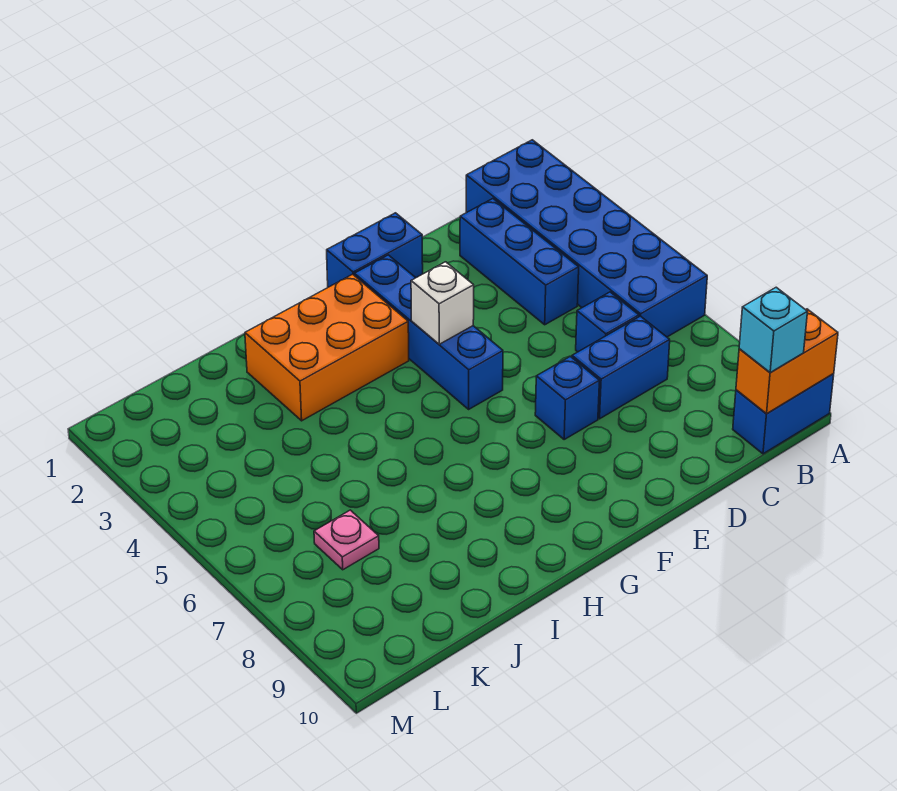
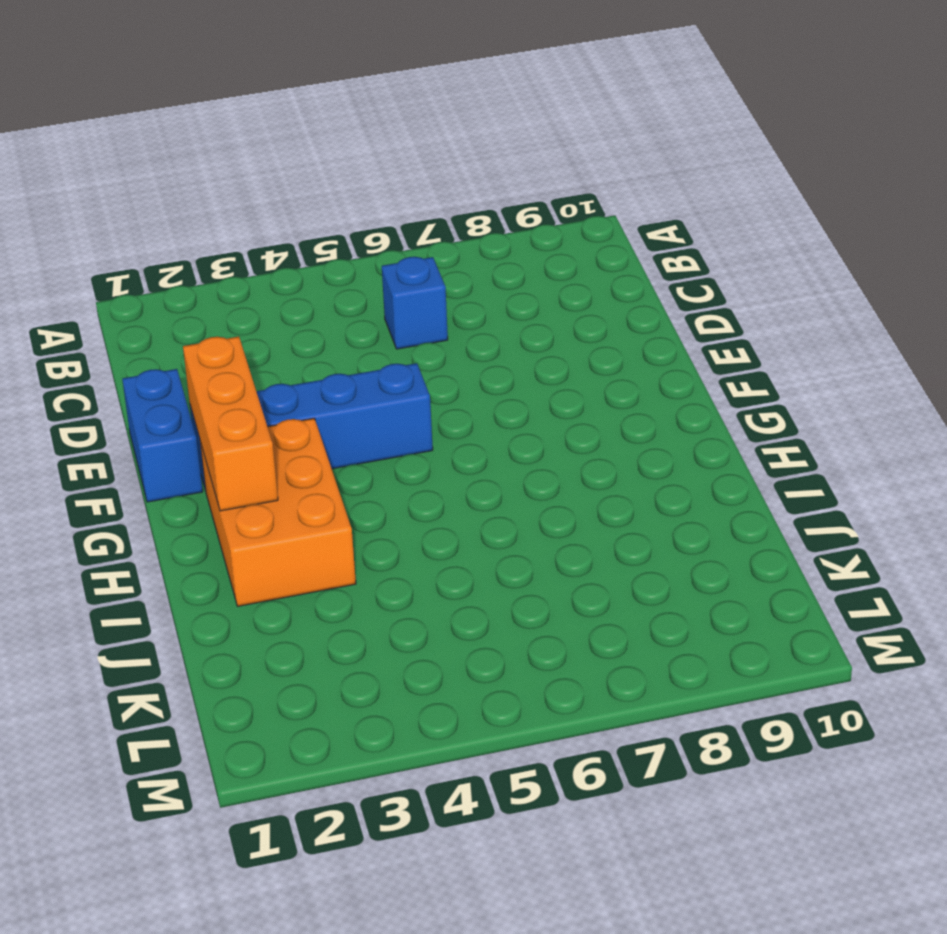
orange 1x3 brick [183,337,278,511] -> none
none -> blue 2x6 brick [466,140,707,337]
none -> blue 1x2 brick [733,374,834,454]
none -> blue 1x3 brick [460,199,579,325]

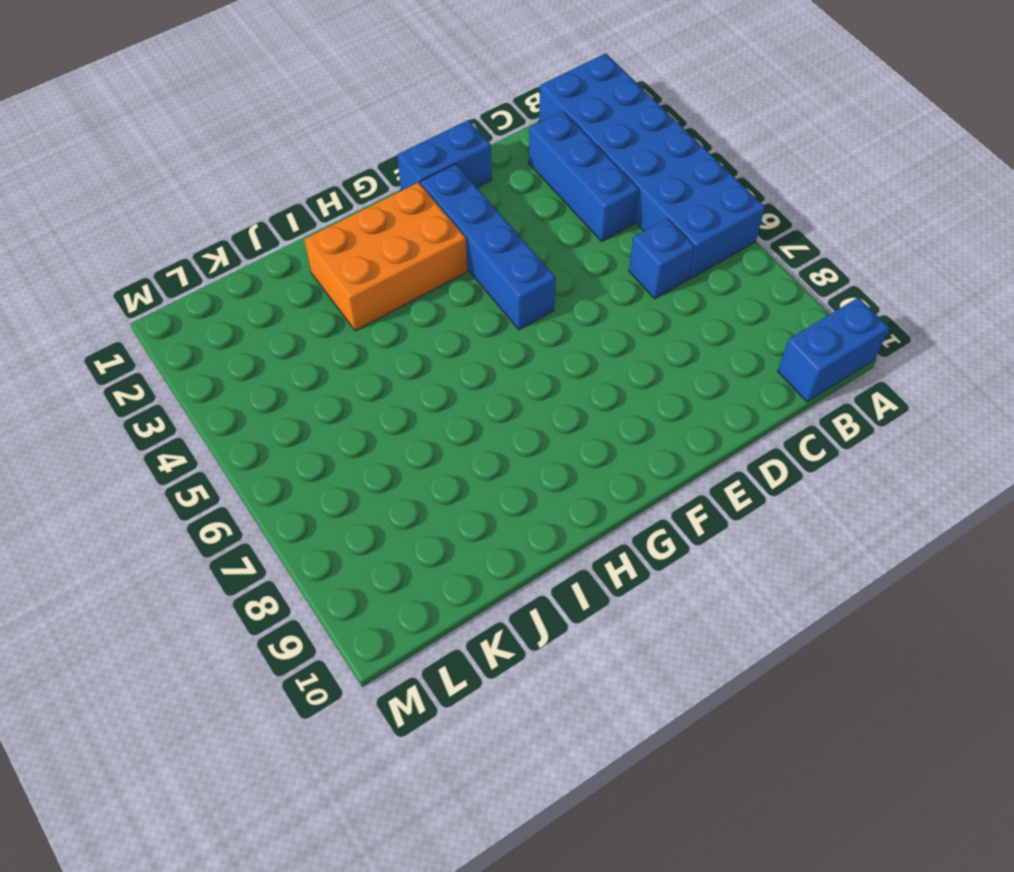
none -> blue 1x2 brick [572,316,670,419]
none -> blue 1x1 brick [535,356,599,439]
none -> pink 1x1 plate [314,510,379,570]

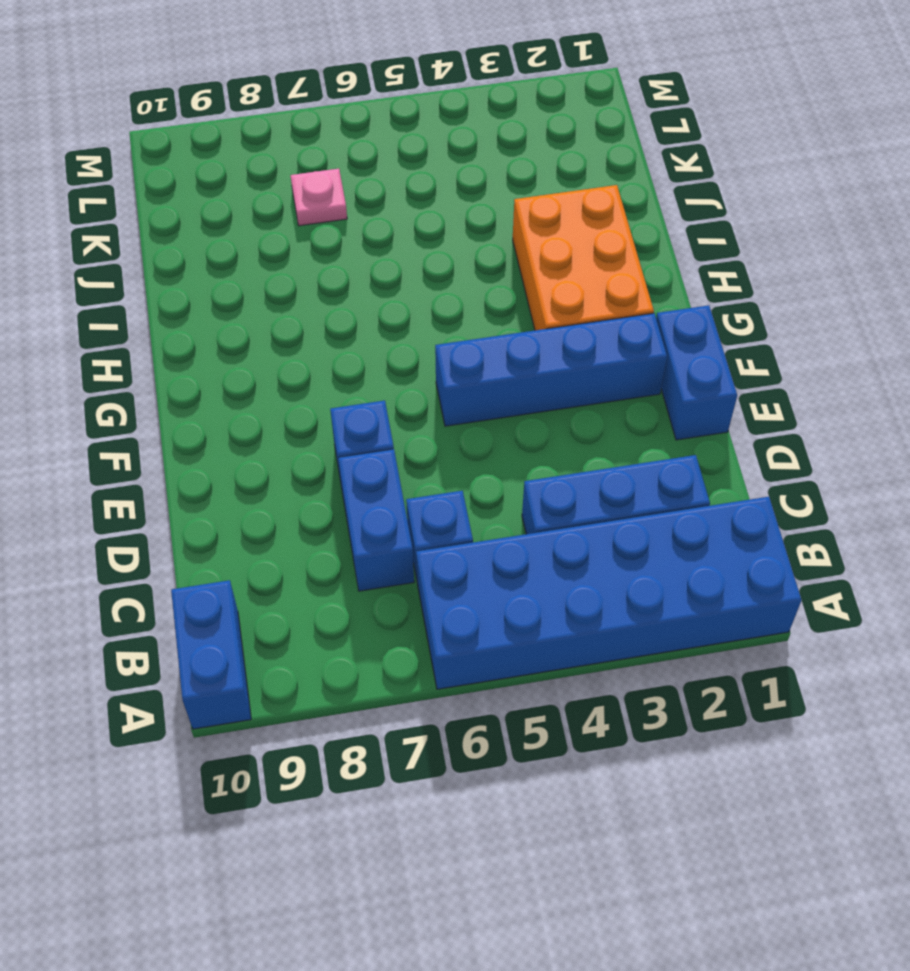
none -> orange 1x2 brick [736,309,838,414]
none -> white 1x1 brick [411,262,474,344]
none -> cyan 1x1 brick [739,287,807,372]

